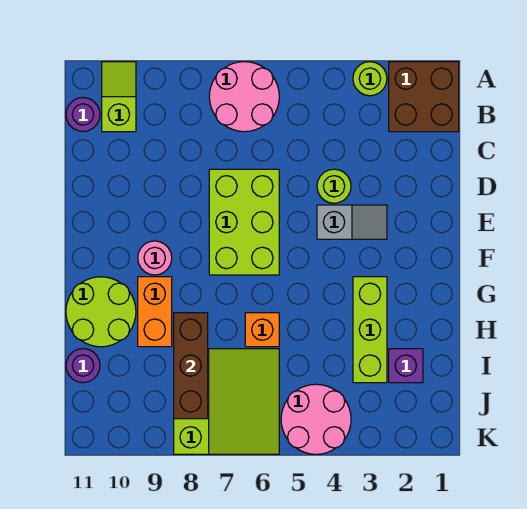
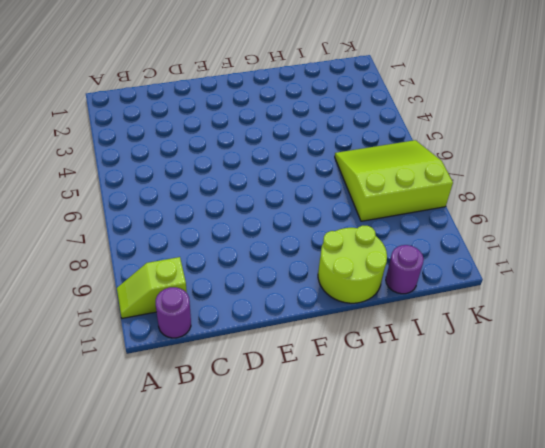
none -> brown 2x2 brick [389,62,459,132]
none -> lime 1x1 round brick [353,62,387,96]
none -> pink 2x2 round brick [209,62,279,132]

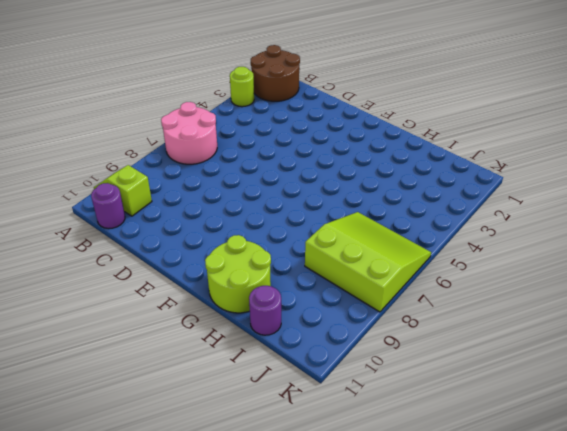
brown 2x2 round brick [251,45,300,101] -> brown 2x2 brick [389,62,459,132]
none -> lime 1x1 round brick [317,169,351,203]
none -> lime 2x3 brick [209,169,279,275]
none -> grey 1x2 slope [317,205,387,239]

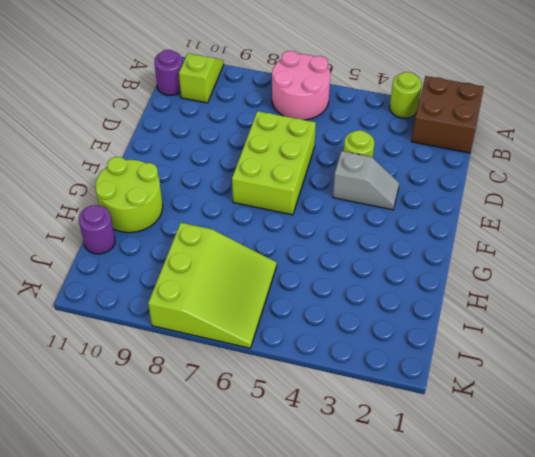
none -> pink 1x1 round brick [138,241,172,275]
none -> lime 1x3 brick [353,277,387,383]
none -> orange 1x2 brick [138,277,172,347]

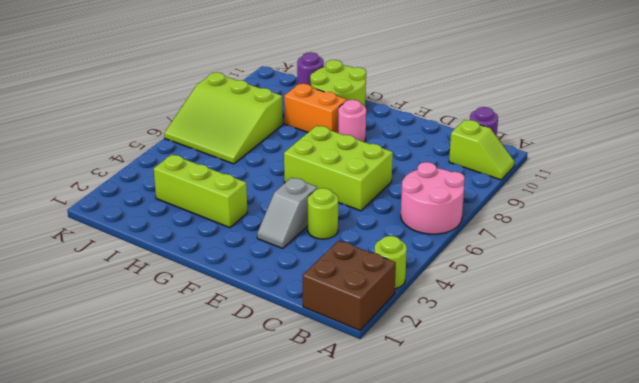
none -> orange 1x1 brick [245,313,279,347]
none -> purple 1x1 brick [389,349,423,383]
none -> pink 2x2 round brick [281,384,351,454]

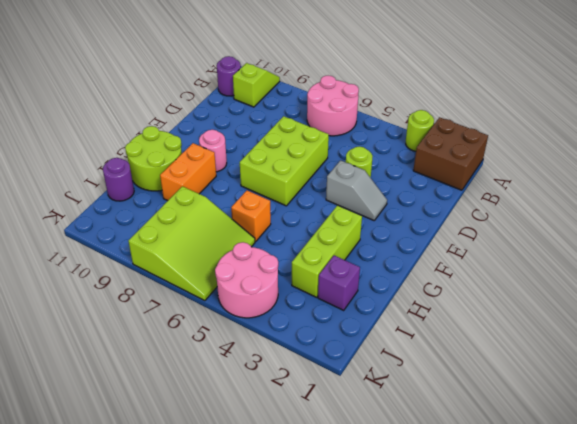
none -> brown 1x3 brick [174,313,208,419]

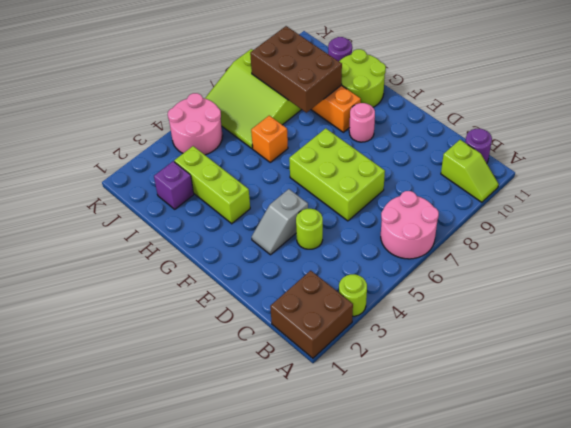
brown 2x3 brick [250,26,342,113] -> brown 1x3 brick [174,313,208,419]

